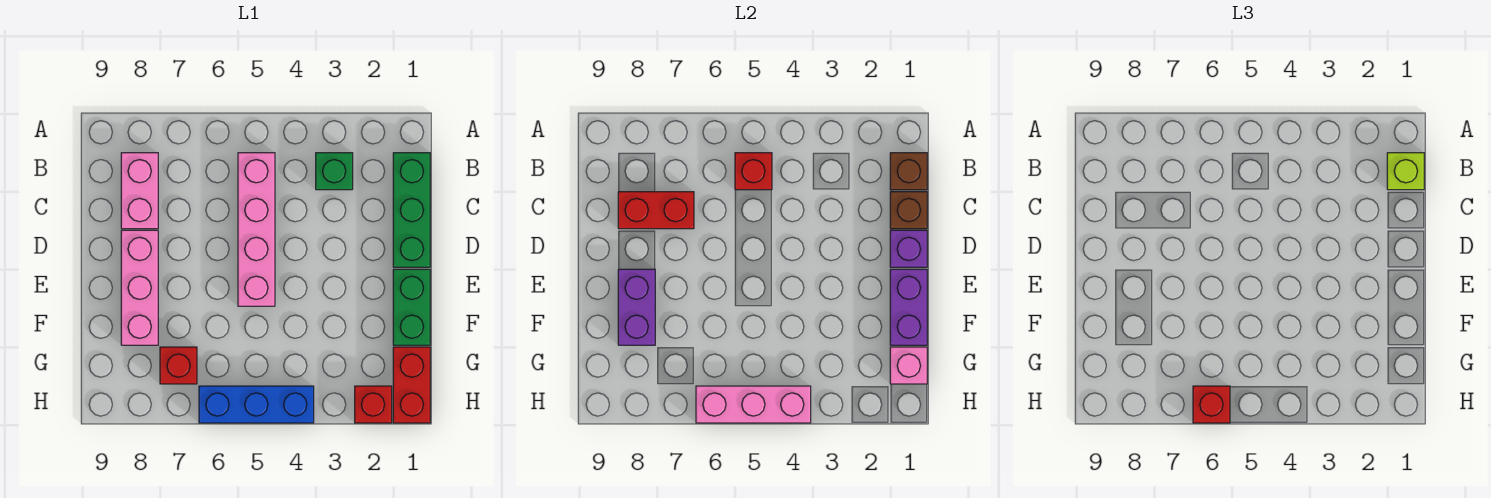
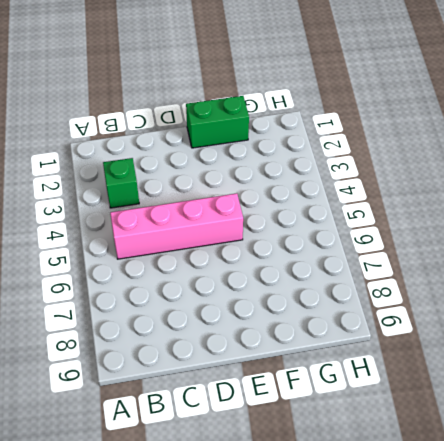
none -> green 1x3 brick [393,153,430,267]
none -> pink 1x2 brick [121,153,158,229]
none -> pink 1x3 brick [121,230,158,345]

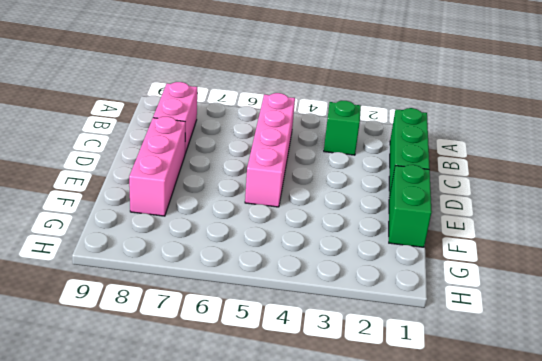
none -> red 1x2 brick [393,347,430,423]
none -> red 1x1 brick [160,347,197,384]
none -> red 1x1 brick [355,386,392,423]

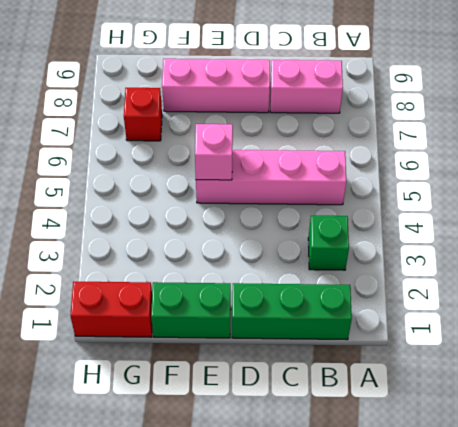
pink 1x1 brick [195,124,233,180] -> pink 1x1 brick moved to [890,347,927,384]
none -> red 1x1 brick [355,386,392,423]
none -> blue 1x3 brick [199,386,314,423]
none -> brown 1x1 brick [890,153,927,190]

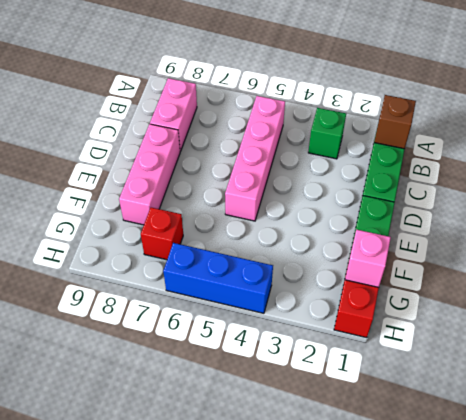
none -> red 1x1 brick [355,386,392,423]
none -> red 1x1 brick [735,153,772,190]
none -> brown 1x1 brick [890,192,927,229]

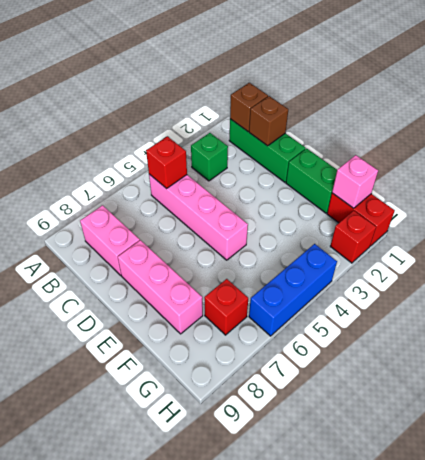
none -> red 1x2 brick [618,192,694,229]
none -> purple 1x1 brick [890,230,927,267]
none -> purple 1x2 brick [890,269,927,345]

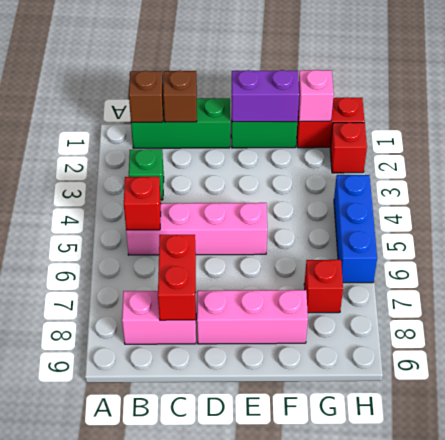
none -> purple 1x1 brick [890,230,927,267]
none -> purple 1x2 brick [618,269,655,345]
none -> pink 1x3 brick [696,386,811,423]

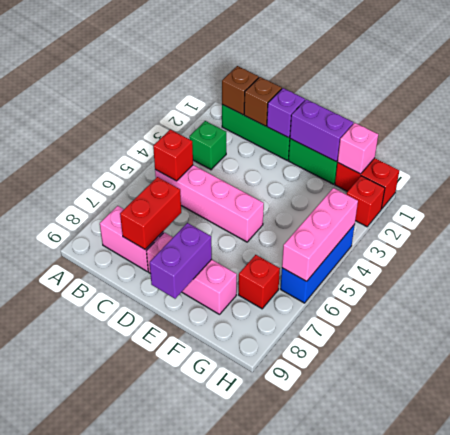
purple 1x2 brick [150,223,212,299] -> purple 1x2 brick turned to [618,269,655,345]
none -> lime 1x1 brick [1387,153,1424,190]
none -> red 1x1 brick [1193,386,1230,423]

